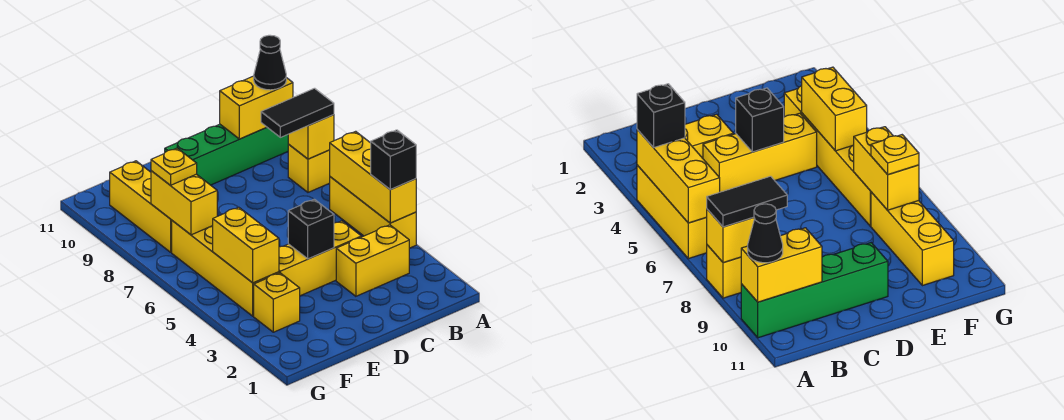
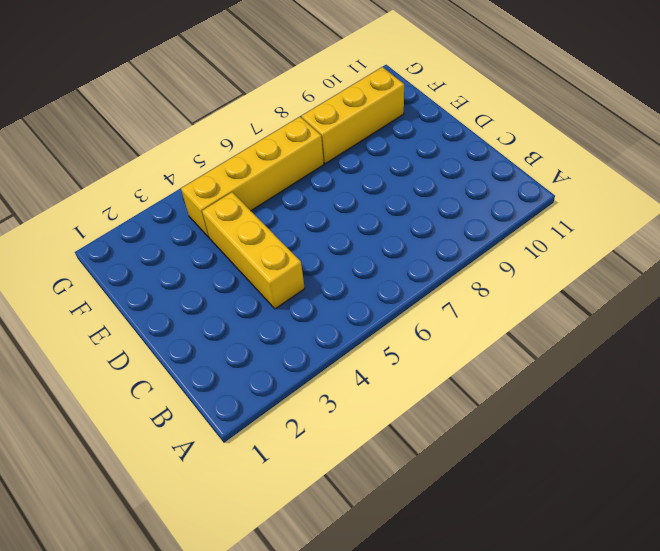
none -> yellow 1x3 brick [330,177,416,248]
none -> yellow 1x1 brick [288,145,330,192]
none -> green 1x4 brick [165,124,289,185]

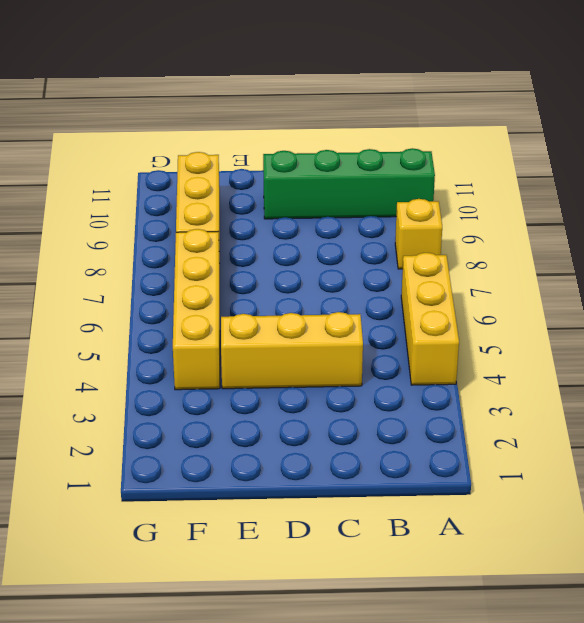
none -> yellow 1x2 brick [336,225,409,296]
none -> yellow 1x1 brick [254,273,300,332]
none -> yellow 1x3 brick [330,131,416,223]

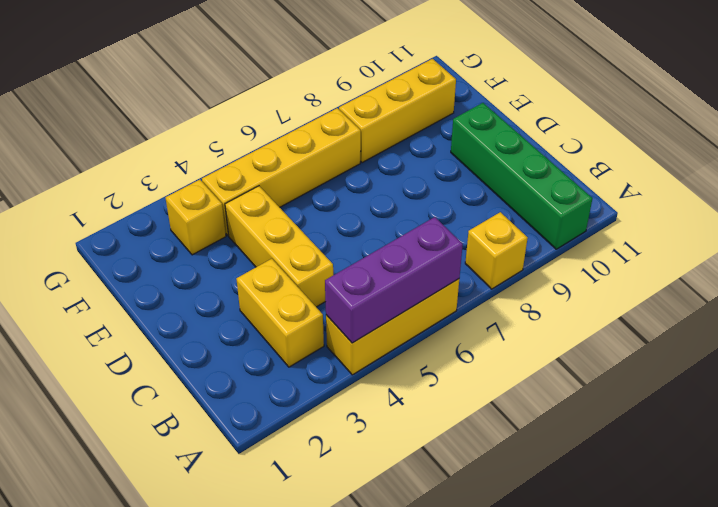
purple 1x3 brick [325,217,463,343] -> yellow 1x3 brick [330,131,416,223]
none -> yellow 1x1 brick [288,115,334,159]
none -> yellow 1x2 brick [220,76,293,139]
none -> black 1x1 brick [288,199,334,259]

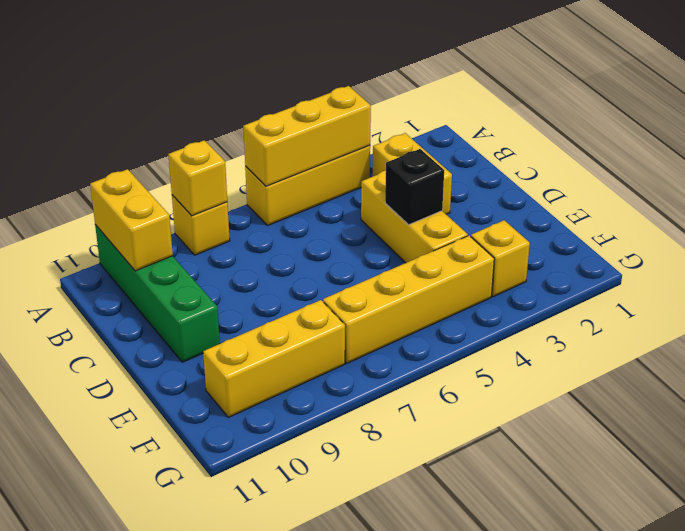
none -> yellow 1x2 brick [213,207,279,283]
none -> yellow 1x2 brick [151,171,217,235]
none -> black 1x1 brick [371,130,416,190]

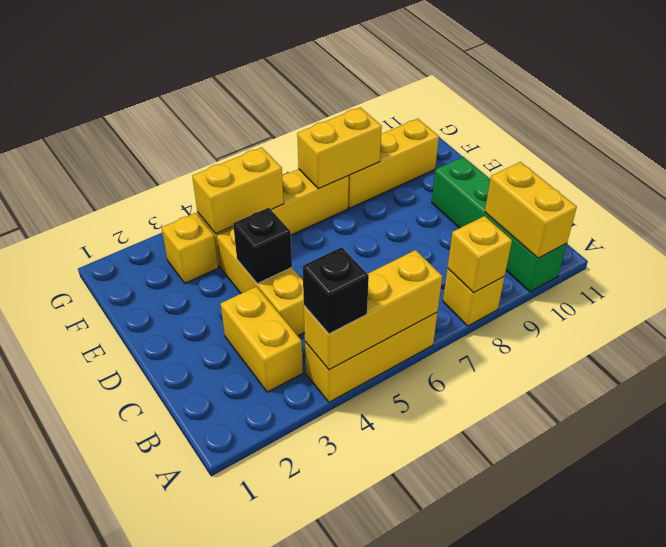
none -> black 1x2 tile [261,88,334,137]
none -> black 1x1 cone [254,35,286,90]
none -> yellow 1x1 plate [151,148,197,185]

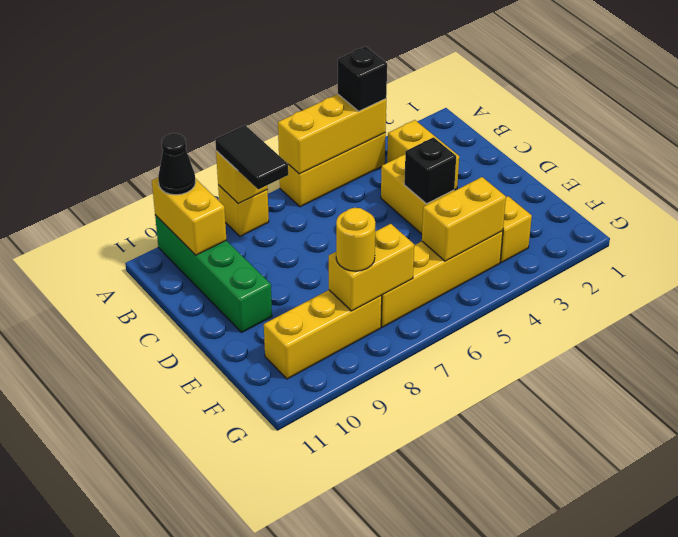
yellow 1x1 round brick [336,208,375,271] -> yellow 1x1 plate [151,148,197,185]

